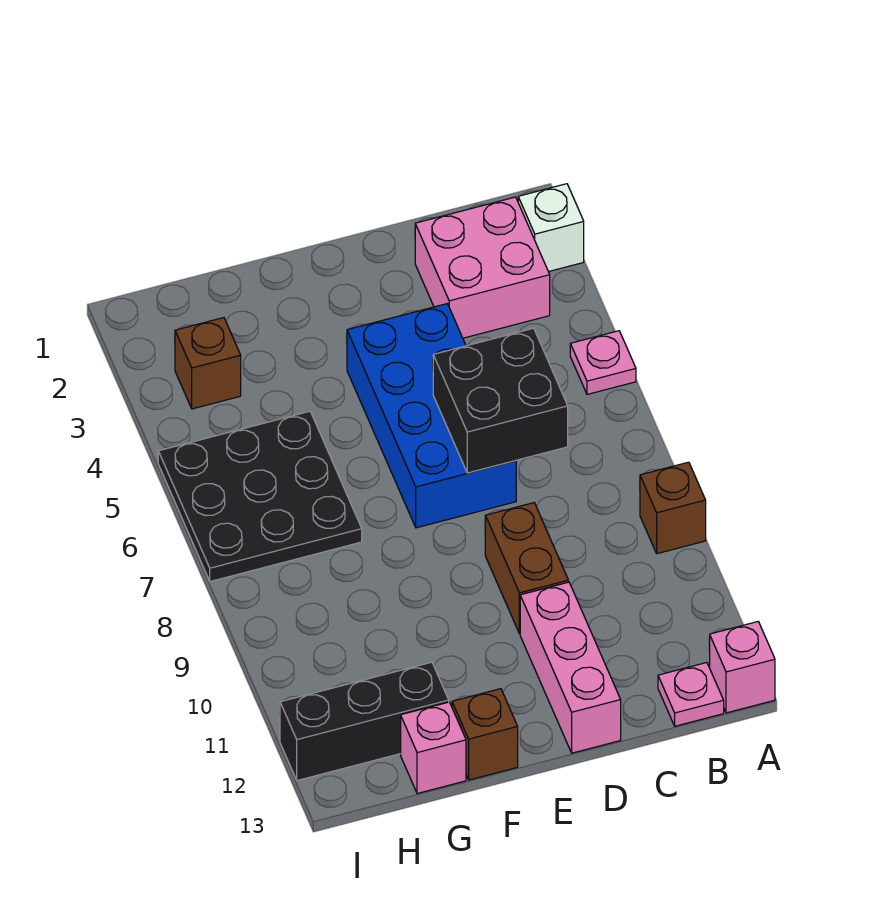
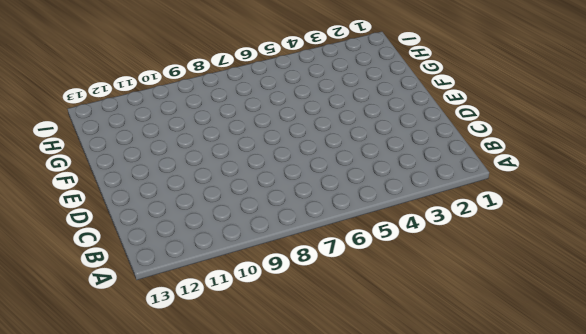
none -> white 1x1 brick [518,184,584,272]
none -> pink 1x1 plate [570,331,636,394]
none -> brown 1x1 brick [640,462,706,554]

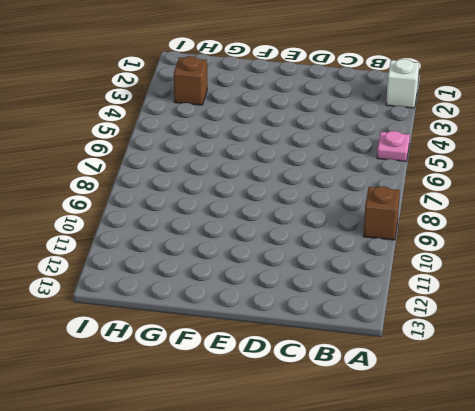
none -> pink 1x1 brick [710,622,775,713]
none -> pink 2x2 brick [415,197,550,338]
none -> pink 1x1 plate [658,663,724,726]

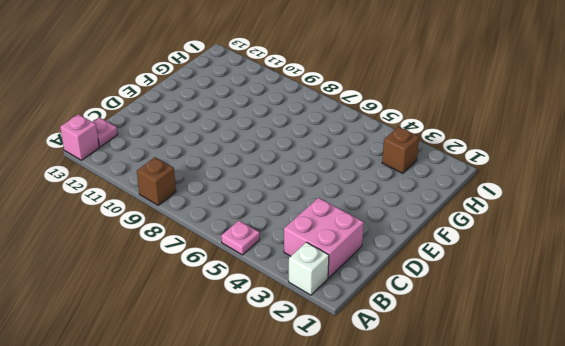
none -> blue 2x4 brick [347,304,516,528]
none -> brown 1x2 brick [485,503,568,634]
none -> pink 1x3 brick [520,582,621,753]

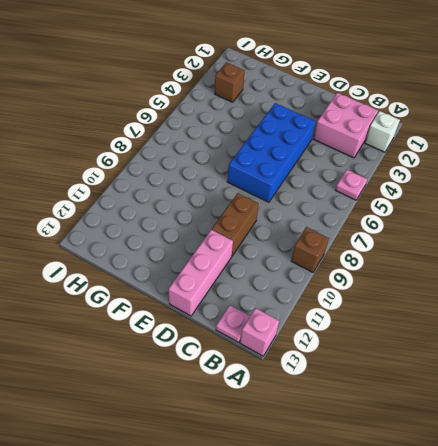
none -> brown 1x1 brick [452,689,518,780]
none -> black 3x3 plate [158,411,362,582]
none -> black 1x3 brick [280,662,449,781]

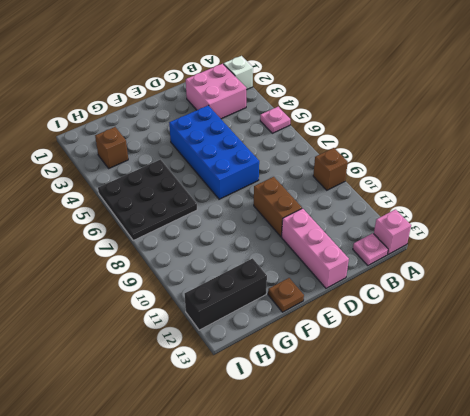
brown 1x1 plate [268,278,304,312] -> brown 1x1 brick [452,689,518,780]
none -> pink 1x1 brick [401,702,466,794]
none -> black 2x2 brick [433,328,568,473]

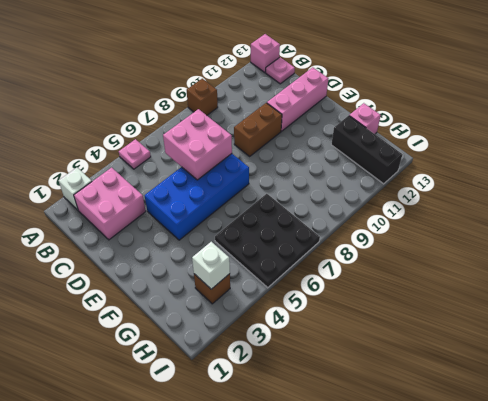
pink 2x2 brick [163,109,232,180] -> black 2x2 brick [433,328,568,473]
white 1x1 brick [192,242,230,289] -> none
none -> brown 1x1 brick [452,689,518,780]

